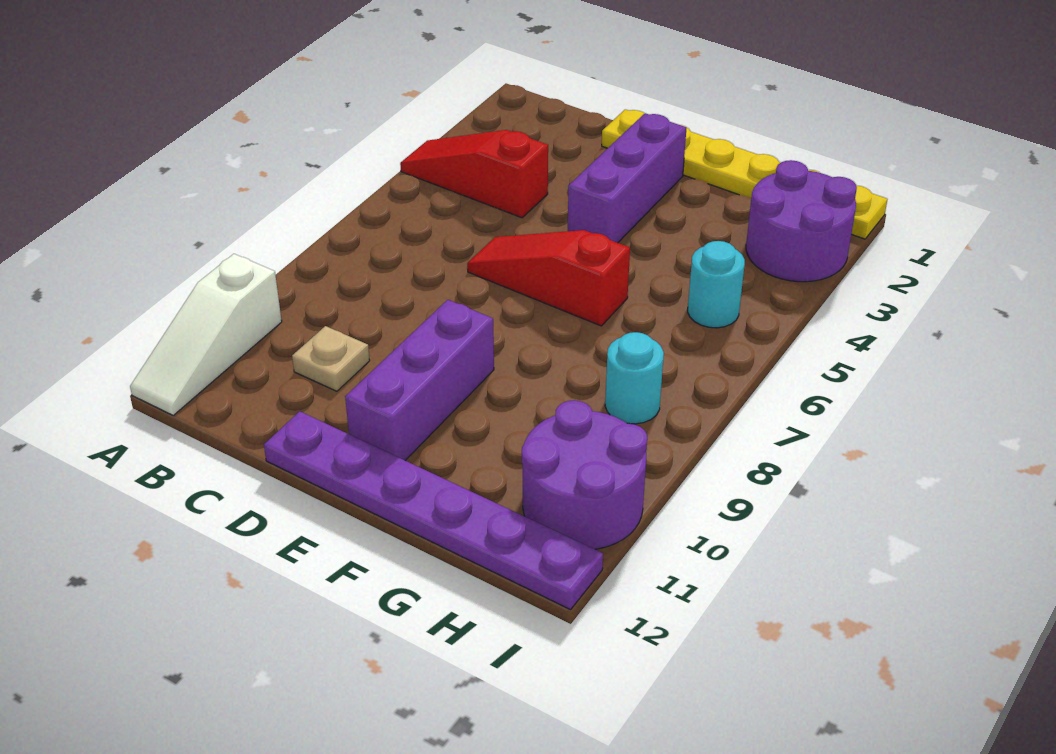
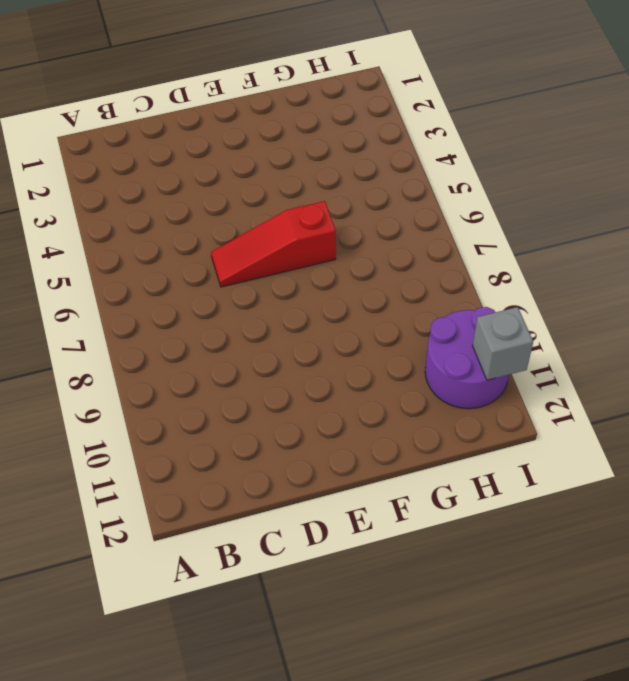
grey 1x1 brick [473,307,533,380] -> none
none -> red 1x3 slope [400,130,548,218]
none -> white 1x3 slope [130,254,282,415]
none -> tan 1x1 plate [292,326,370,391]

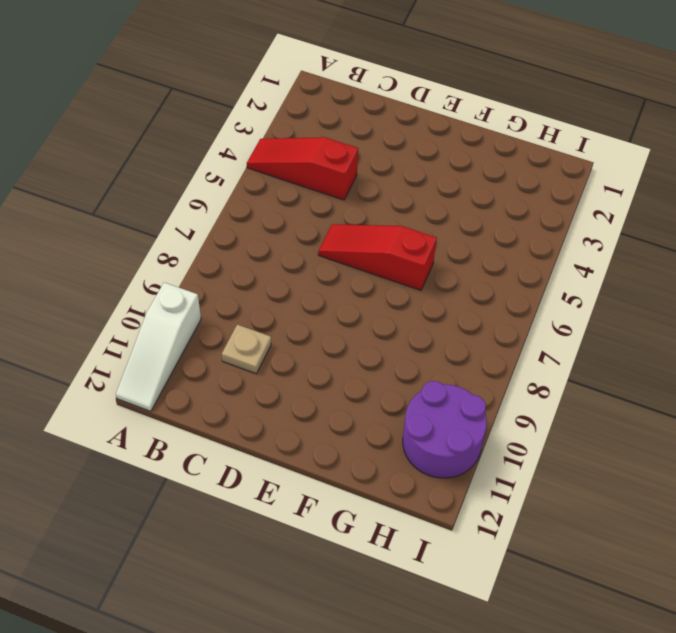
none -> yellow 1x6 plate [602,109,888,239]
none -> purple 1x6 plate [264,411,603,610]
none -> purple 1x3 brick [568,113,687,243]

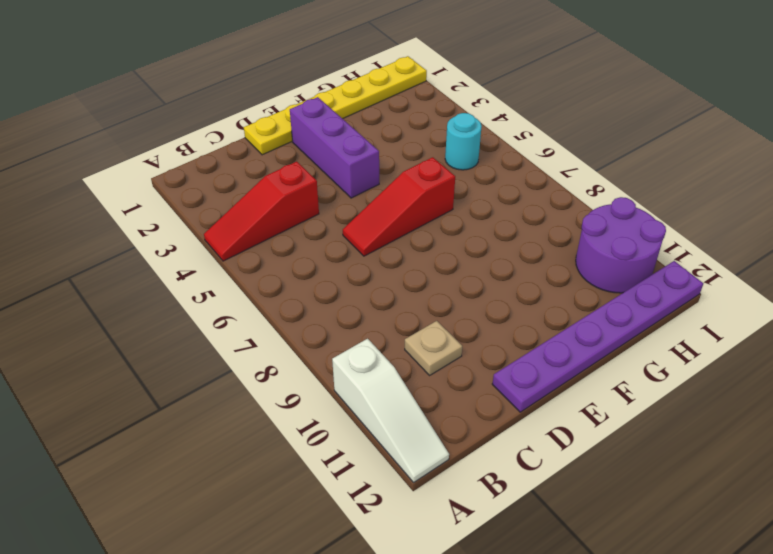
none -> purple 1x3 brick [345,300,494,460]
none -> purple 2x2 round brick [746,160,857,282]
none -> cyan 1x1 round brick [605,332,664,424]

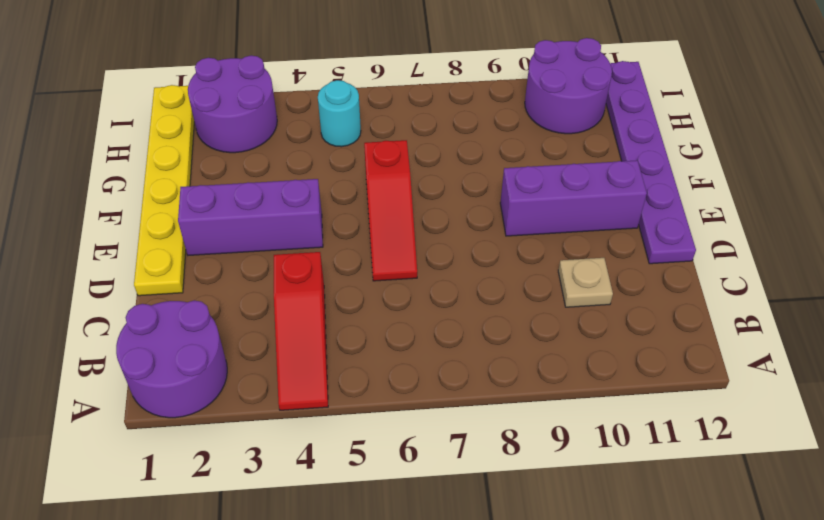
purple 2x2 round brick [116,301,227,418] -> none
none -> white 1x3 slope [130,254,282,415]
none -> cyan 1x1 round brick [605,332,664,424]

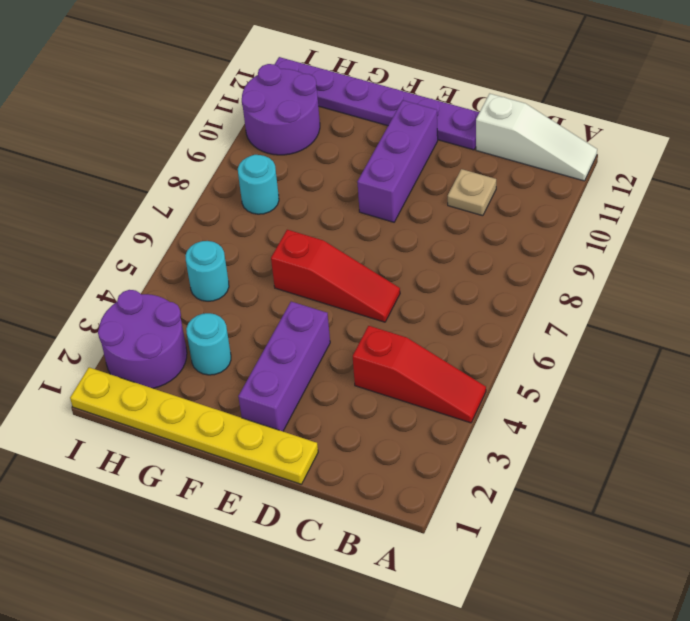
white 1x3 slope [476,94,597,181] -> white 1x3 slope turned to [130,254,282,415]
cyan 1x1 round brick [186,313,231,375] -> none

